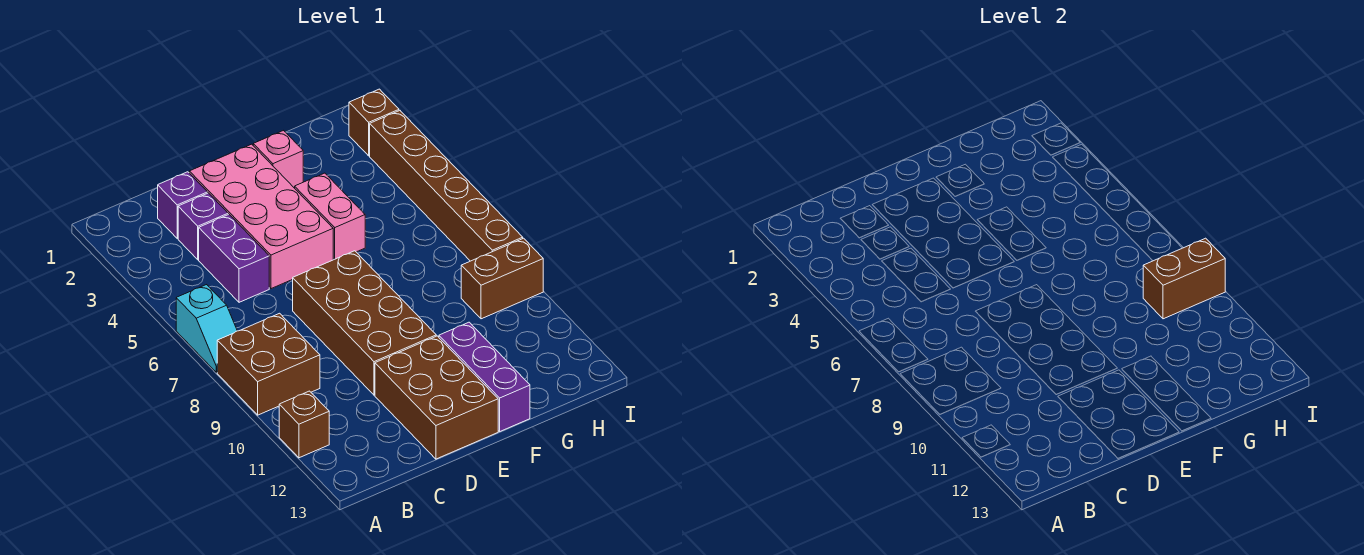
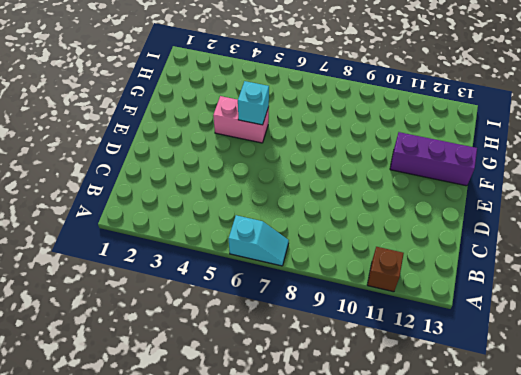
cyan 1x1 brick [238,81,269,125] -> none
none -> brown 2x2 brick [217,313,320,415]
none -> purple 1x1 brick [158,172,208,238]
none -> purple 1x1 brick [178,193,228,260]

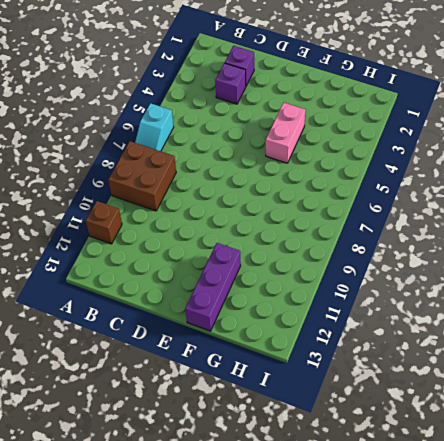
none -> purple 1x2 brick [199,214,269,302]
none -> pink 2x4 brick [189,144,333,289]
none -> brown 2x4 brick [293,251,436,395]

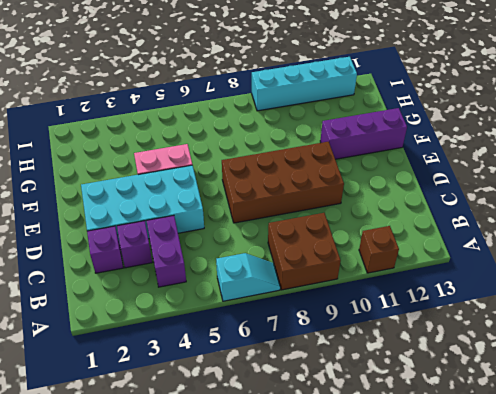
purple 1x2 brick [147,215,186,287] -> purple 1x2 brick turned to [199,214,269,302]
cyan 2x4 brick [81,165,204,244] -> pink 2x4 brick [189,144,333,289]
cyan 1x4 brick [252,57,357,111] -> brown 1x2 brick [461,238,543,319]
none -> brown 2x3 brick [375,336,498,459]
none -> pink 1x1 brick [253,130,303,188]
none -> brown 1x1 brick [349,89,399,156]

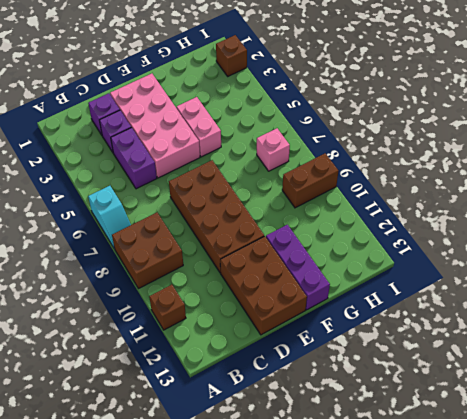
pink 1x1 brick [257,128,290,171] -> pink 1x1 brick moved to [253,130,303,188]
none -> brown 1x6 brick [370,111,523,261]
none -> brown 1x2 brick [1143,238,1225,319]

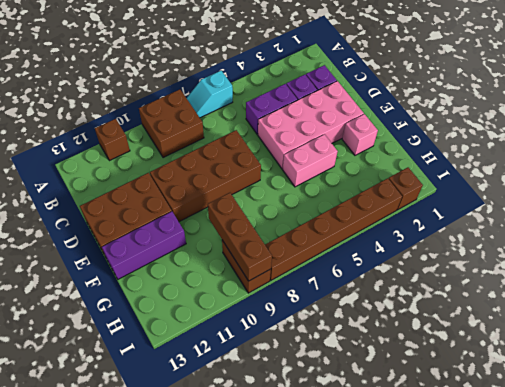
brown 1x3 brick [208,193,272,281] -> brown 1x2 brick [1143,238,1225,319]

